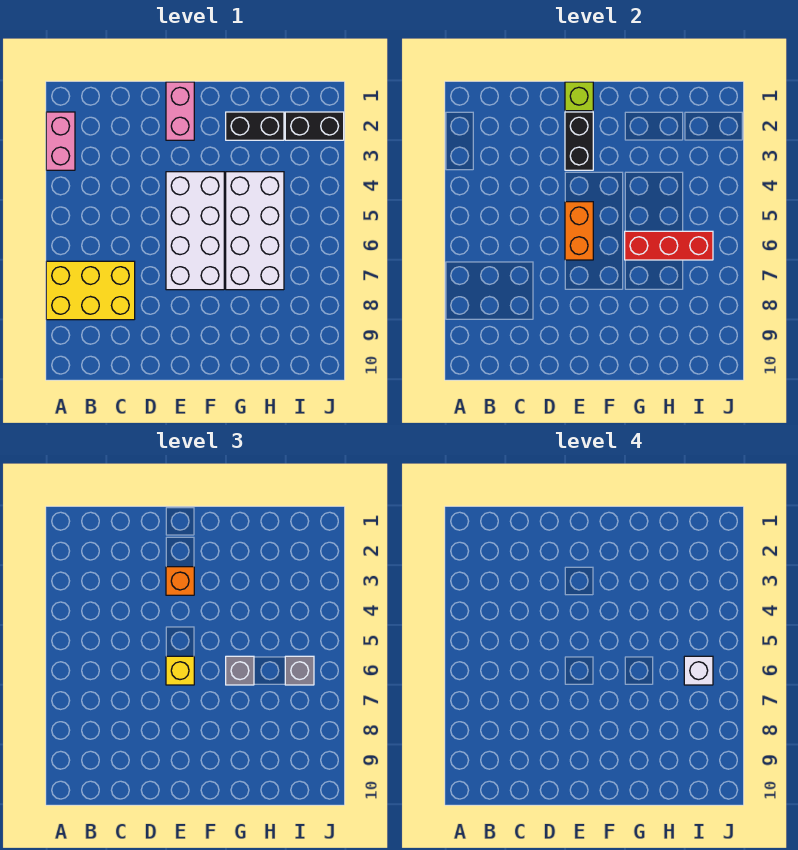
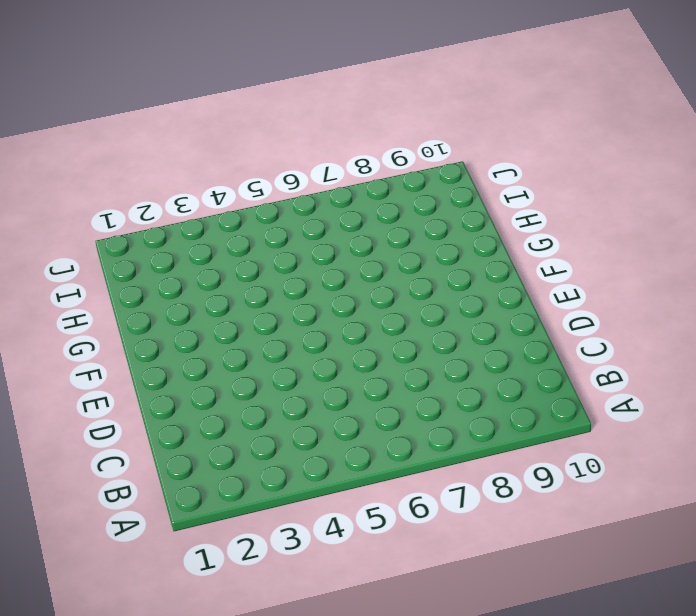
none -> pink 1x2 brick [46,112,75,170]
none -> yellow 2x3 brick [46,261,135,320]
none -> pink 1x2 brick [166,82,194,140]

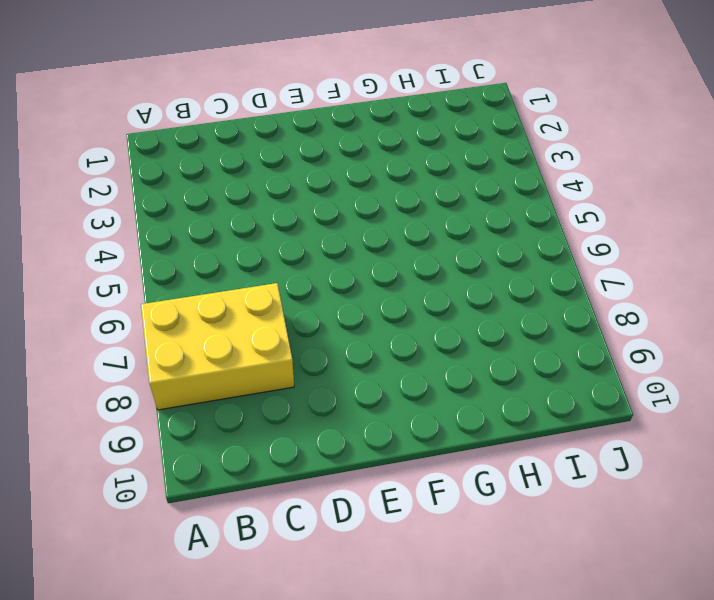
none -> pink 1x2 brick [46,112,75,170]
none -> pink 1x2 brick [166,82,194,140]
none -> white 2x4 brick [166,172,224,290]

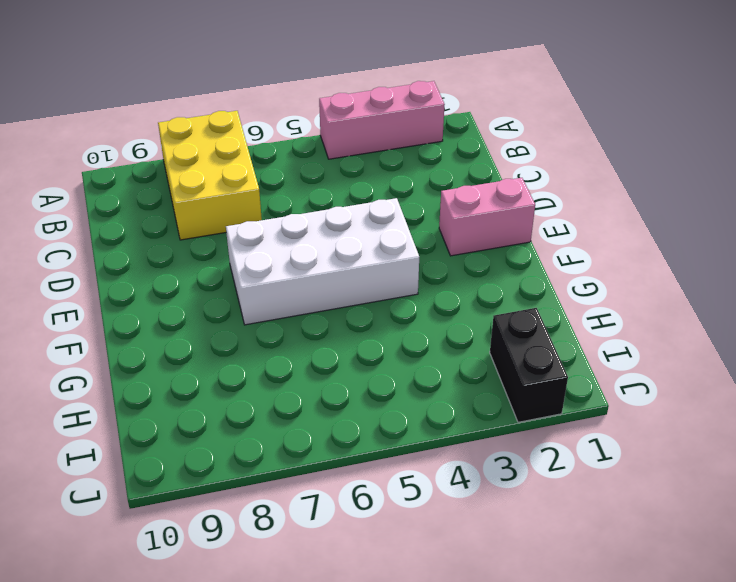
pink 1x3 brick [319,81,445,159] -> pink 1x2 brick [46,112,75,170]
none -> black 1x2 brick [226,112,284,140]
none -> white 2x4 brick [226,172,284,290]
none -> lime 1x1 brick [565,82,593,111]

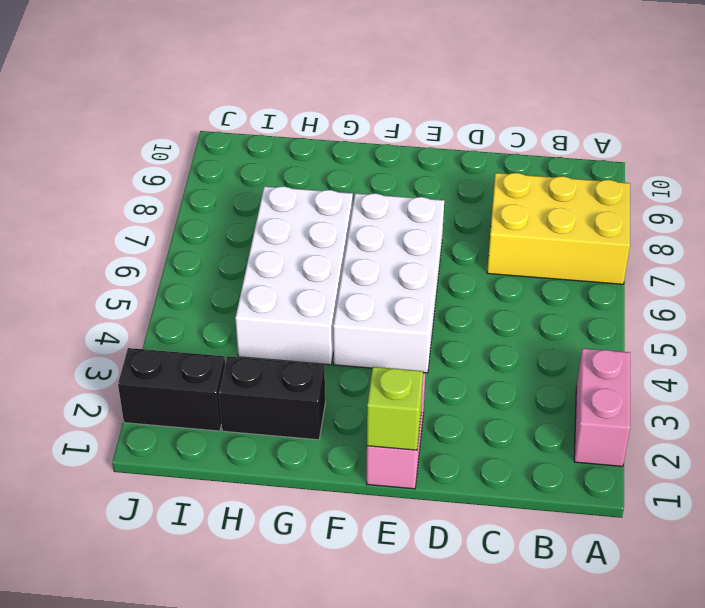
none -> black 1x2 brick [565,112,593,170]
none -> orange 1x2 brick [565,202,593,260]
none -> red 1x3 brick [625,231,713,260]

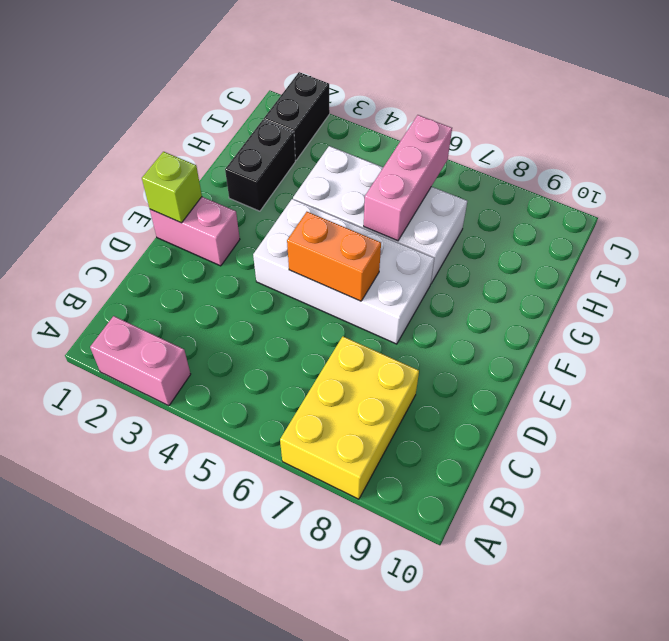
pink 1x3 brick [364,115,452,241] -> red 1x3 brick [625,231,713,260]
none -> black 1x2 brick [565,112,593,170]
none -> orange 1x1 brick [166,567,194,595]
none -> yellow 1x1 brick [166,656,194,685]

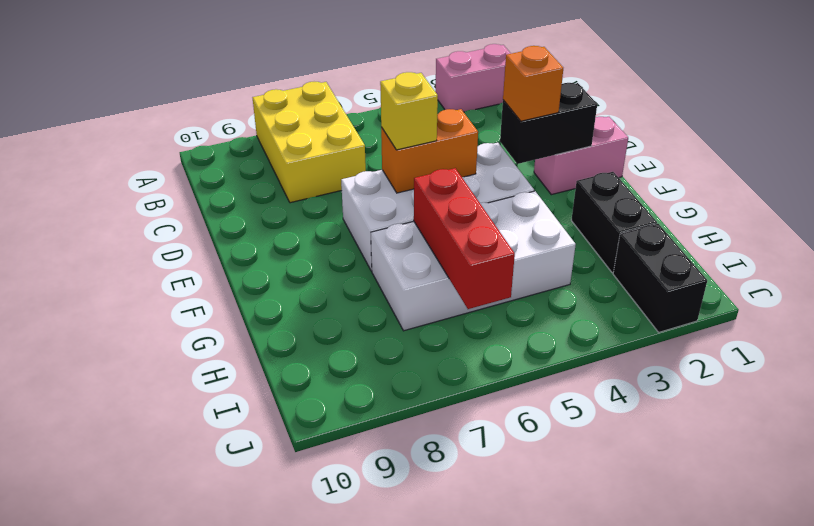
none -> lime 1x1 brick [565,82,593,111]
none -> grey 1x1 brick [226,656,254,685]
none -> grey 1x1 brick [285,656,314,685]

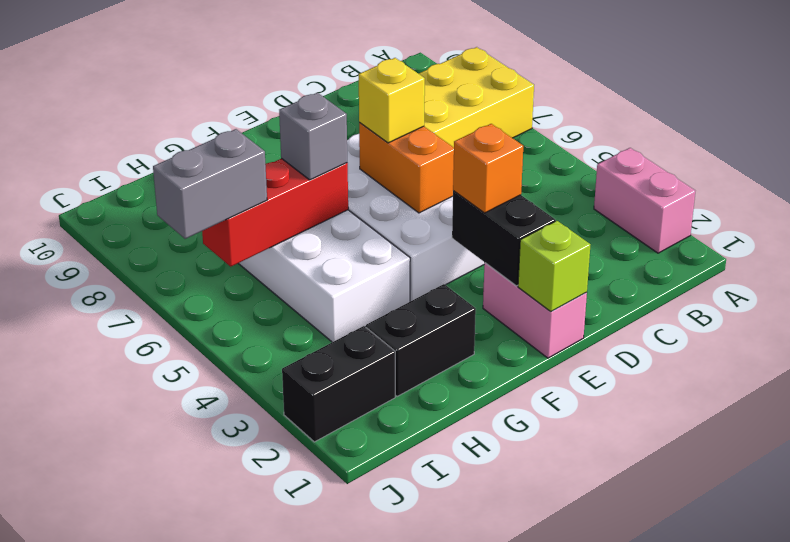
grey 1x2 brick [153,129,267,239] -> grey 1x1 brick [285,656,314,685]
none -> white 1x1 brick [684,656,713,685]

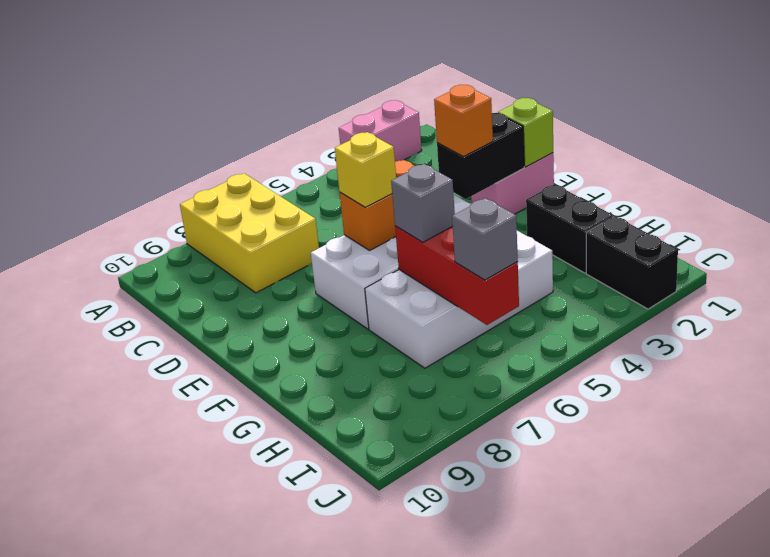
none -> white 1x1 brick [684,656,713,685]

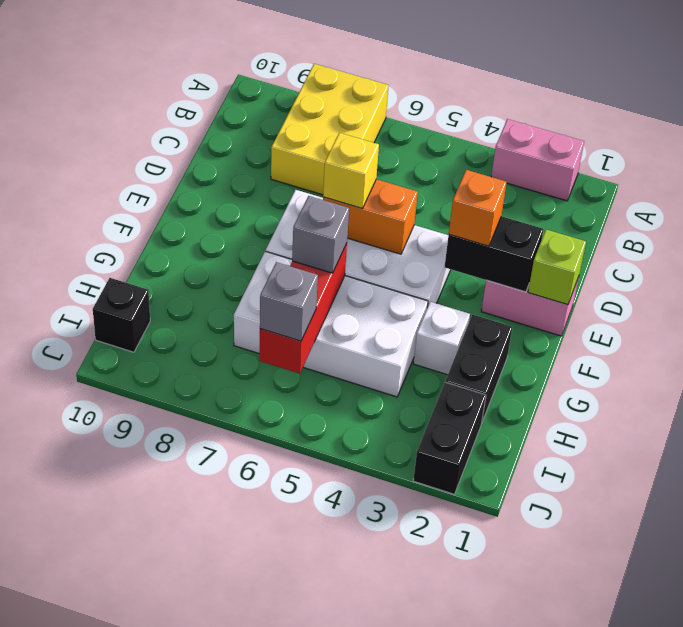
white 1x1 brick [413,302,470,375] -> white 1x1 brick moved to [684,656,713,685]
black 1x1 brick [93,278,150,352] -> none

